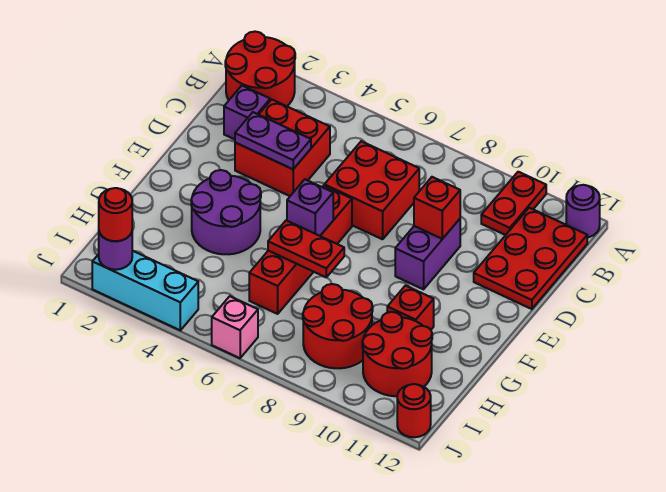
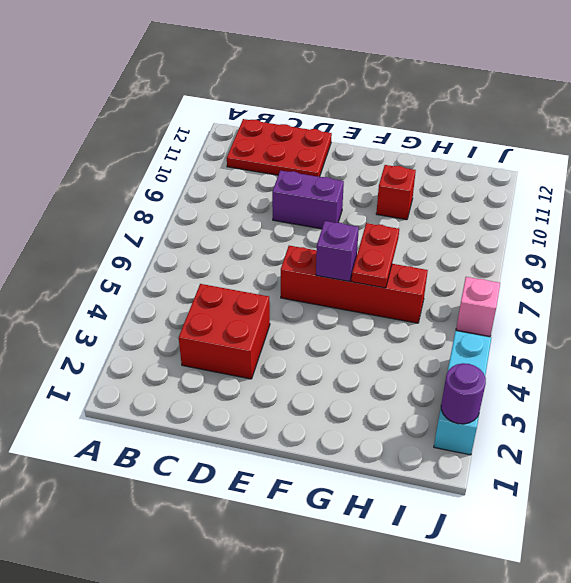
none -> red 2x2 round brick [225,32,295,106]
none -> red 1x2 plate [481,172,546,235]
none -> purple 1x1 round brick [566,185,600,238]

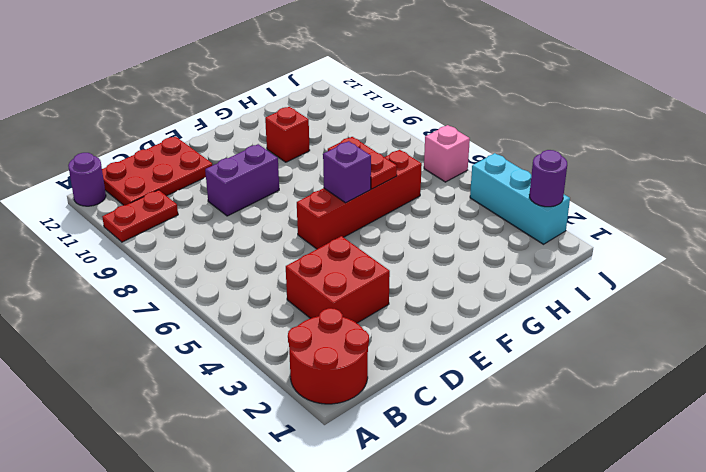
none -> purple 1x1 brick [224,86,270,139]
none -> red 2x2 brick [324,141,419,239]
none -> purple 2x2 round brick [191,170,261,254]

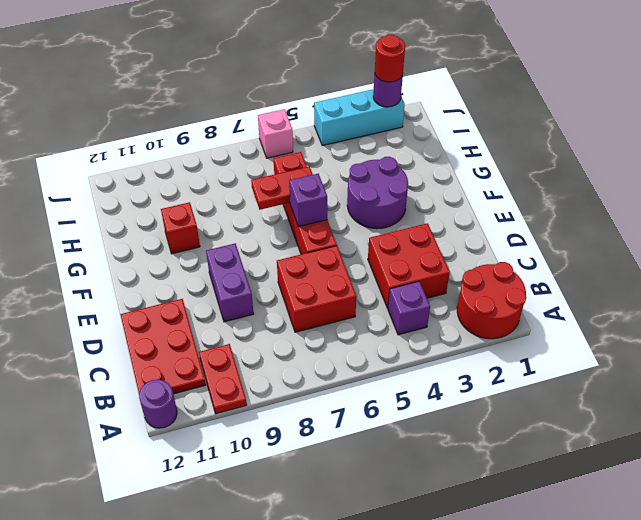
purple 1x1 brick [388,281,430,335] -> purple 1x1 brick moved to [224,86,270,139]
none -> red 2x2 round brick [303,284,373,368]
none -> red 2x2 round brick [362,312,432,396]
none -> red 1x1 round brick [397,384,431,437]

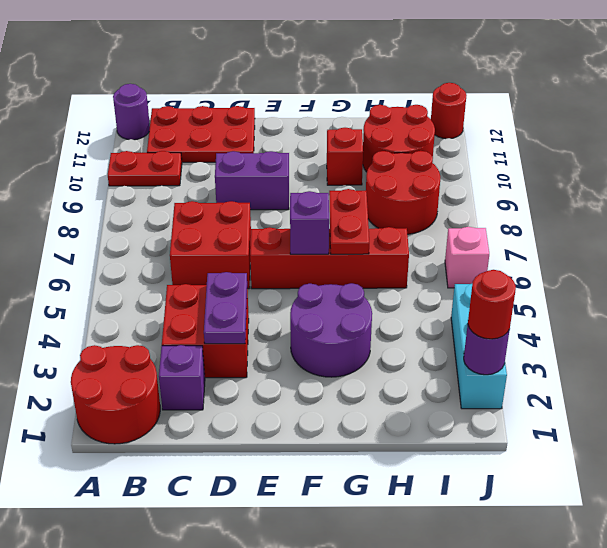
none -> red 1x1 brick [414,177,460,239]

